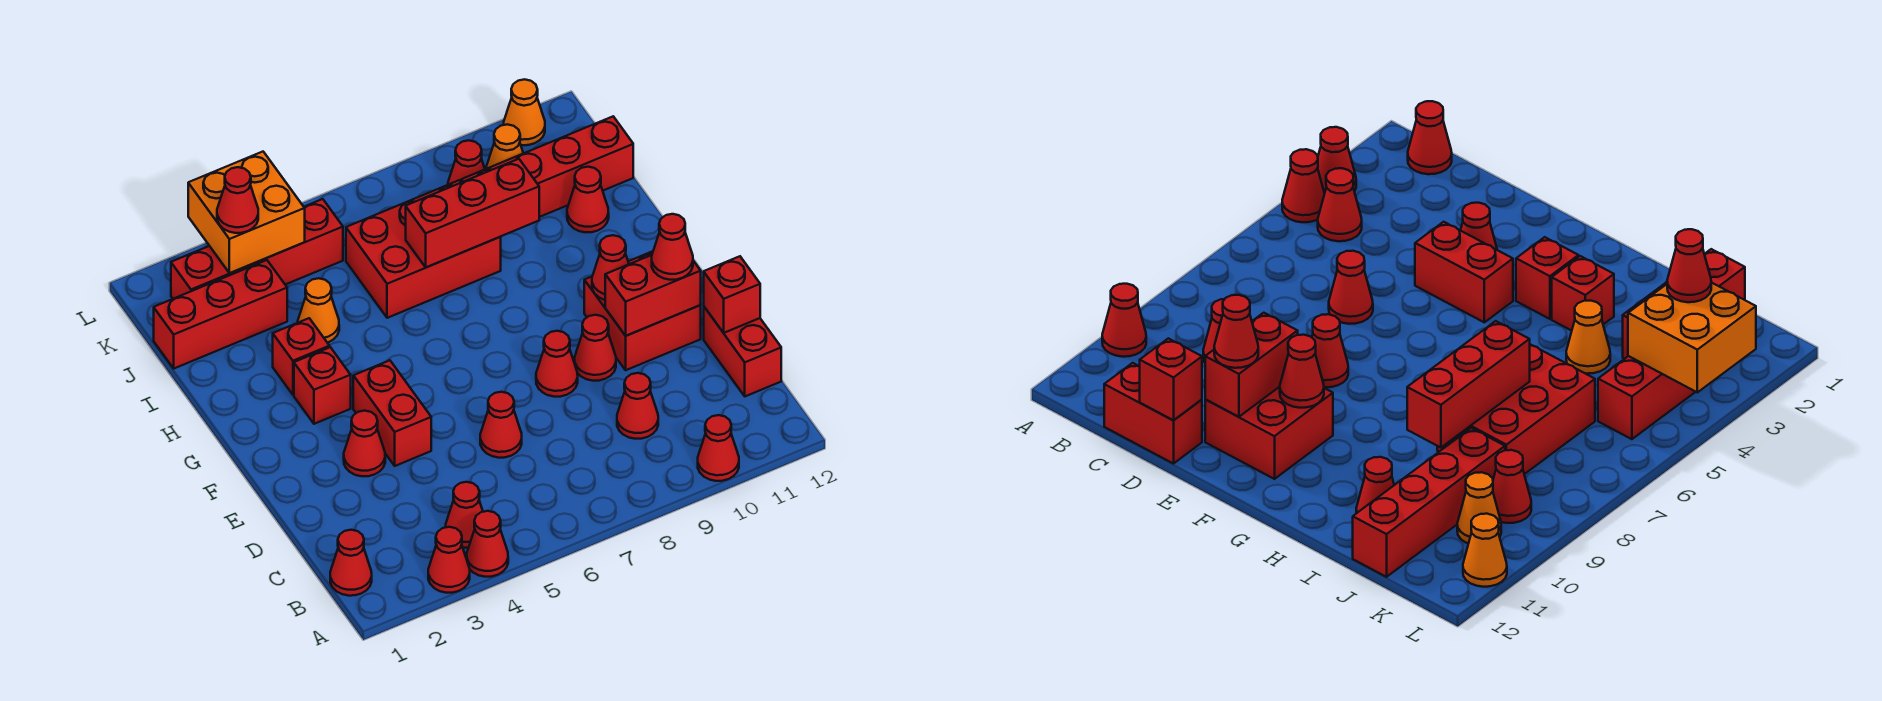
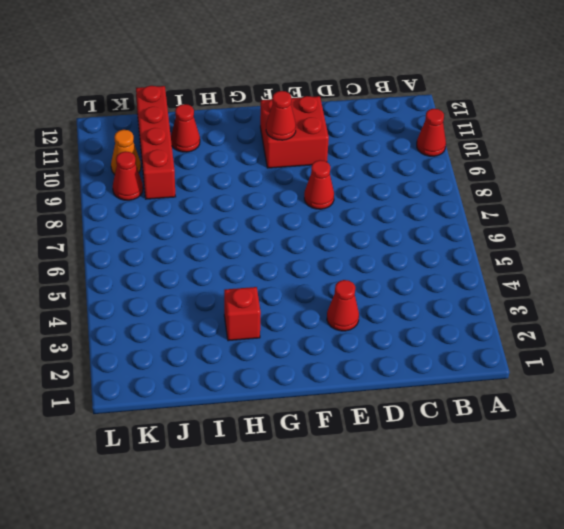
none -> red 1x1 cone [428,527,470,593]
none -> red 1x1 cone [467,511,508,577]
none -> red 1x1 cone [330,530,372,596]
none -> red 1x1 cone [446,482,483,548]

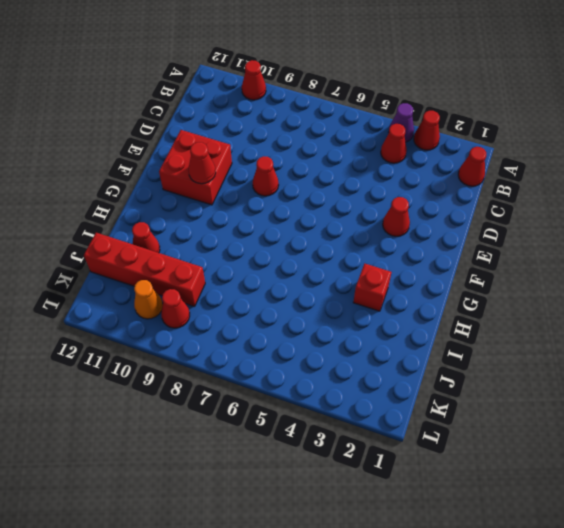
purple 1x1 cone [389,103,414,142] -> red 1x1 cone [467,511,508,577]
none -> red 1x1 cone [617,373,658,439]
none -> red 1x2 brick [704,307,781,396]
none -> red 1x1 cone [480,392,522,458]
none -> red 1x2 brick [353,360,431,466]

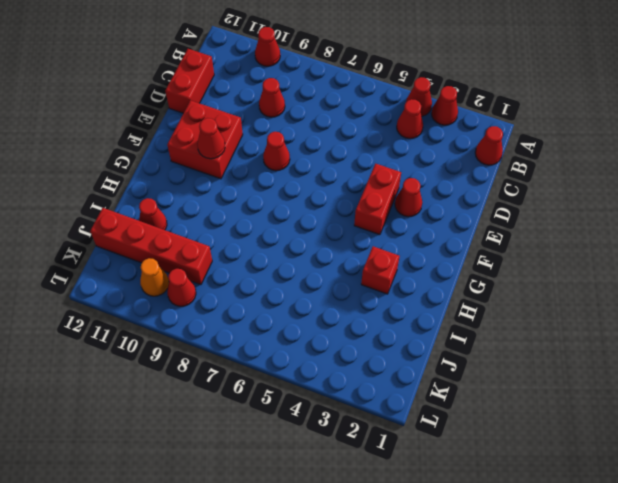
none -> red 1x1 cone [480,392,522,458]
none -> red 1x1 cone [575,315,616,381]
none -> red 1x1 brick [294,347,351,424]
none -> orange 1x1 cone [298,278,339,343]

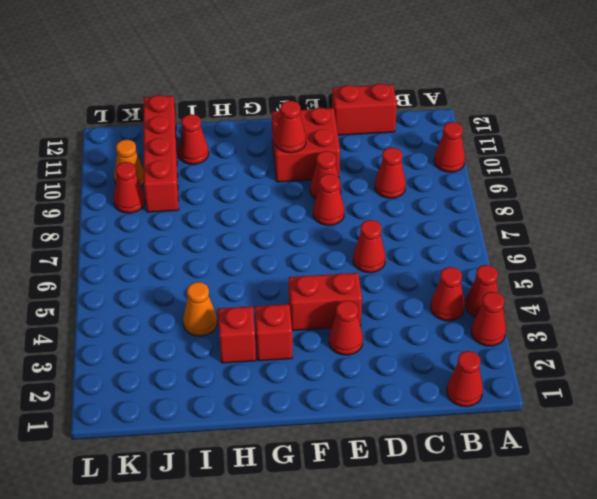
none -> red 2x3 brick [346,180,501,318]
none -> red 1x3 brick [154,260,287,368]
none -> red 1x4 brick [171,199,343,299]
none -> orange 1x1 cone [504,79,545,145]

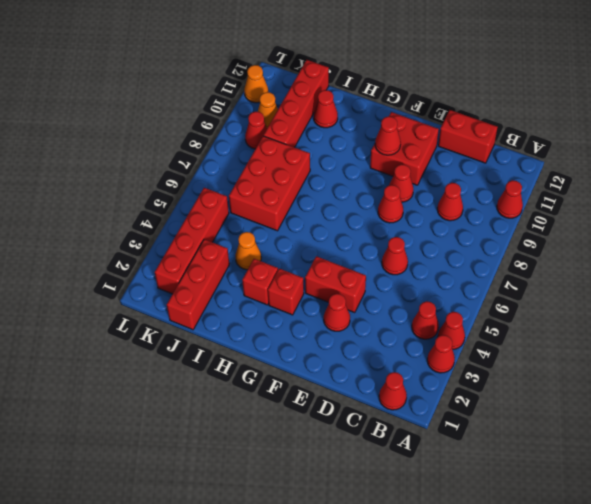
none -> red 1x1 brick [704,256,760,333]
none -> red 1x2 brick [605,255,701,336]
none -> red 1x3 brick [406,159,539,267]
none -> orange 2x2 brick [188,152,305,273]

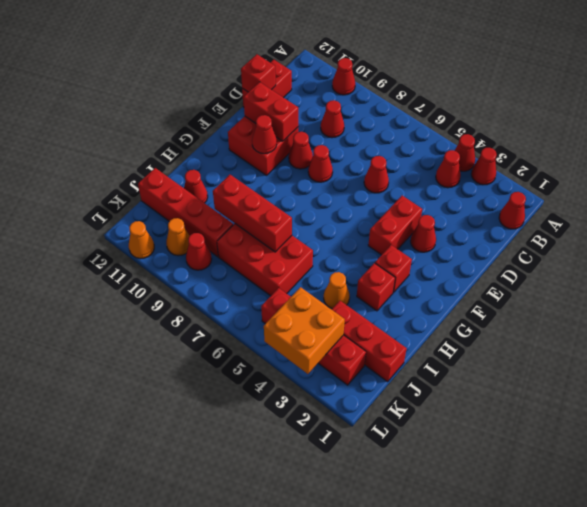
none -> red 1x1 cone [652,214,693,280]
none -> red 1x1 cone [217,167,258,233]

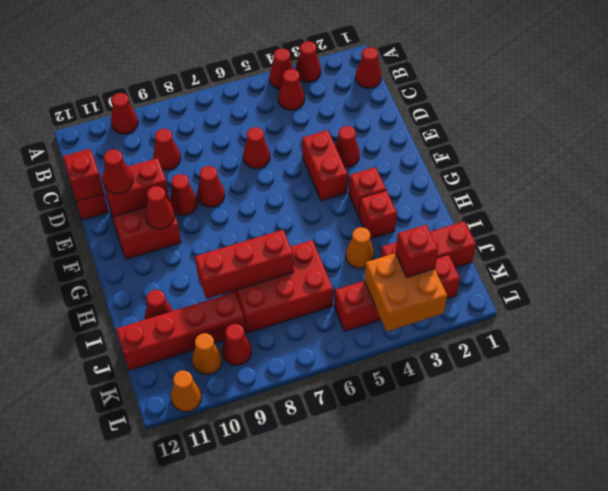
red 1x1 brick [395,225,438,277] -> red 1x1 cone [217,167,258,233]

